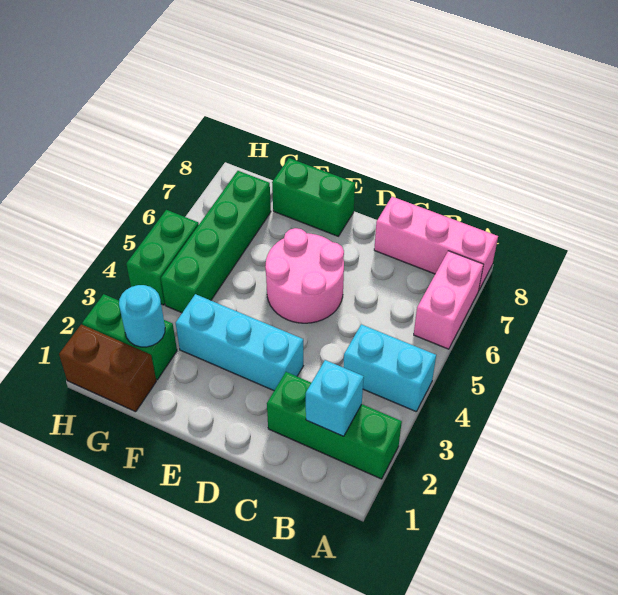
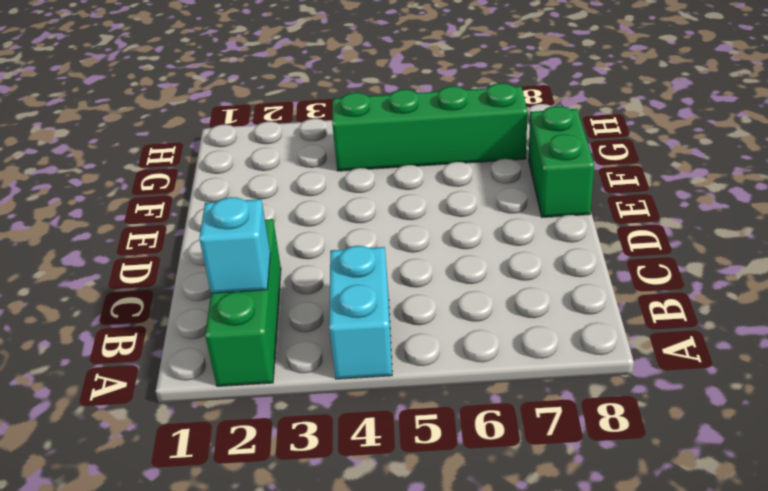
none -> pink 1x2 brick [414,251,484,349]
none -> pink 1x3 brick [374,197,498,290]
none -> cyan 1x3 brick [176,294,303,390]

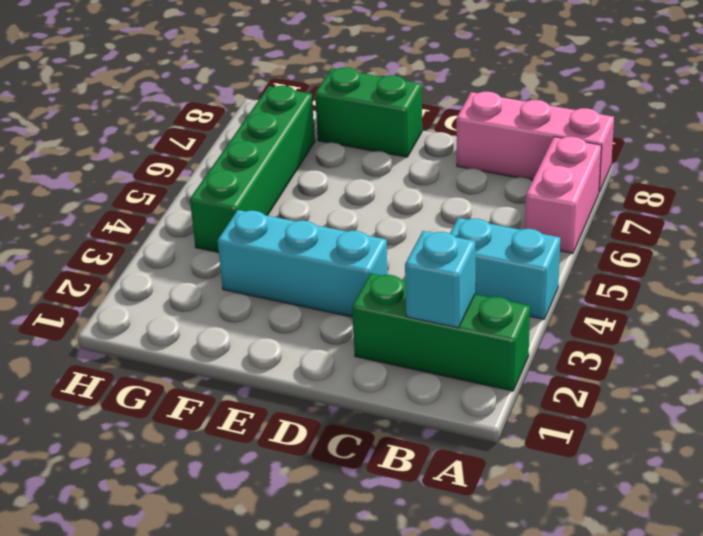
none -> pink 2x2 round brick [265,228,344,323]
none -> brown 1x2 brick [59,324,156,412]
none -> green 1x2 brick [82,294,177,380]

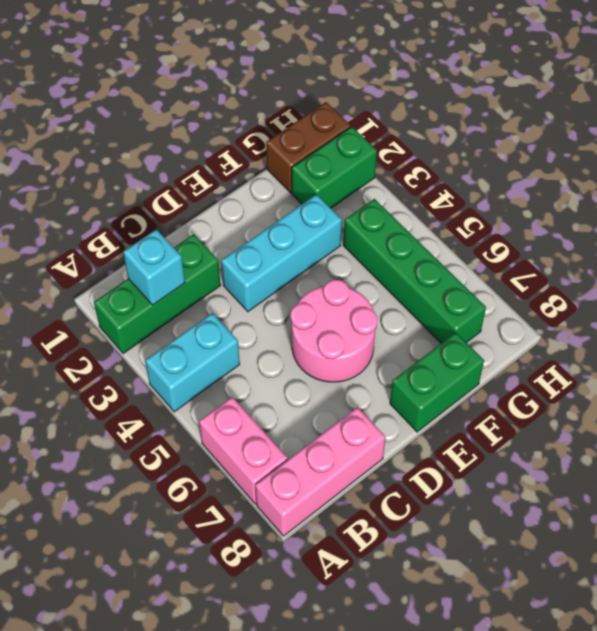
none -> green 1x2 brick [126,210,199,305]
none -> cyan 1x1 round brick [119,285,165,347]

